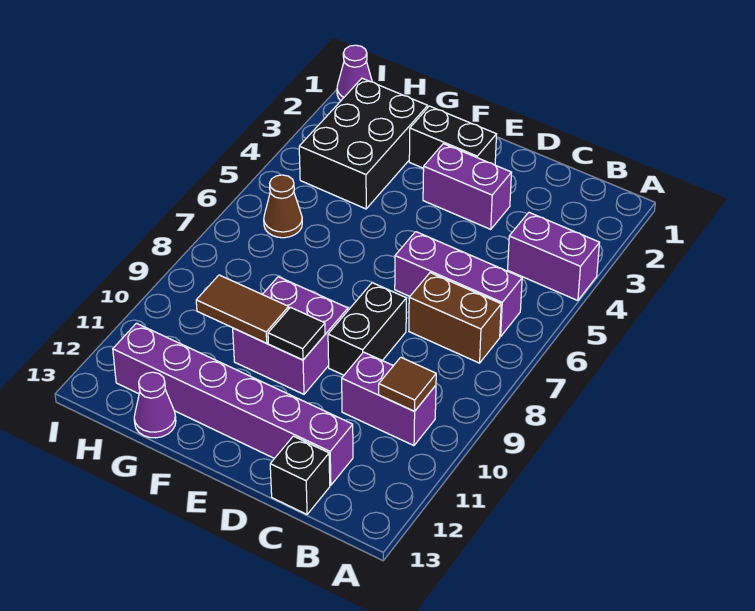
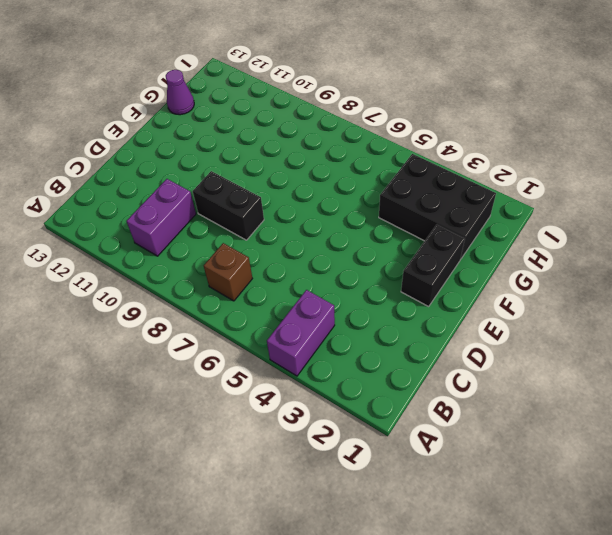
brown 1x1 brick [204,243,252,301] -> brown 1x2 brick [409,273,501,363]
none -> purple 1x3 brick [395,232,522,337]
none -> purple 1x6 brick [113,323,353,485]
none -> black 1x1 brick [270,436,330,514]

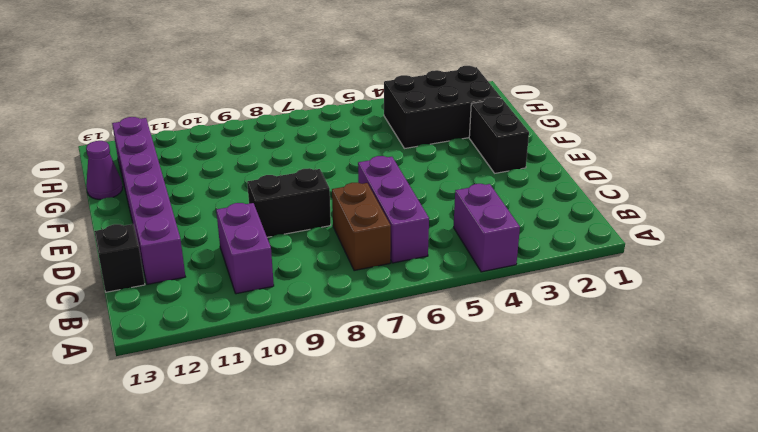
none -> purple 1x2 brick [423,144,512,229]
none -> purple 2x2 brick [233,277,348,394]
none -> brown 1x1 cone [264,175,302,238]

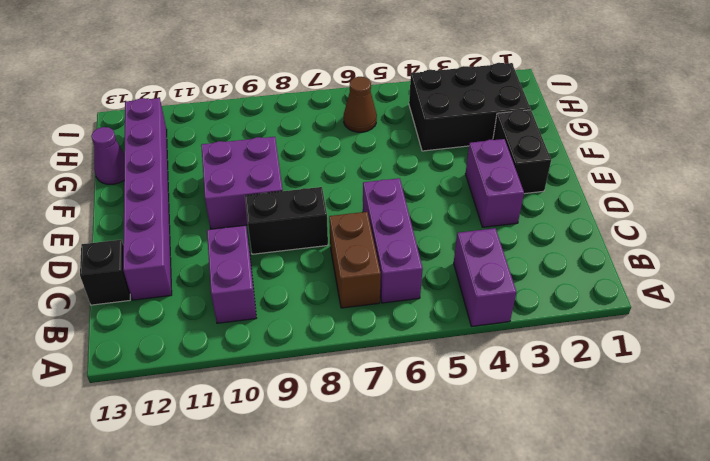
none -> purple 1x1 cone [337,45,372,101]
none -> brown 1x1 tile [379,357,436,411]
none -> black 1x1 tile [268,307,325,360]

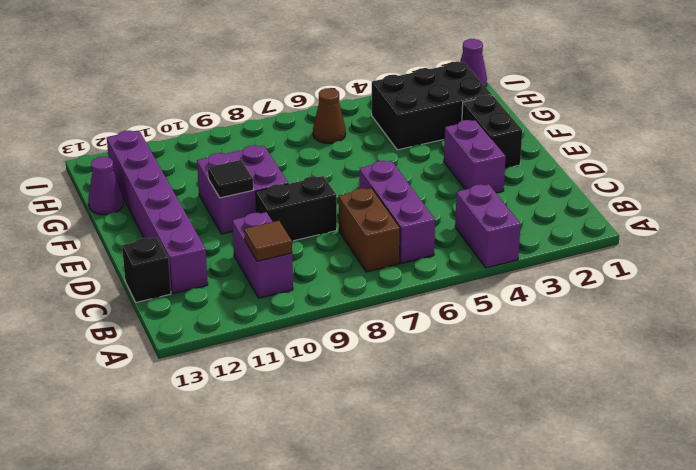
none -> brown 1x2 tile [196,275,289,343]

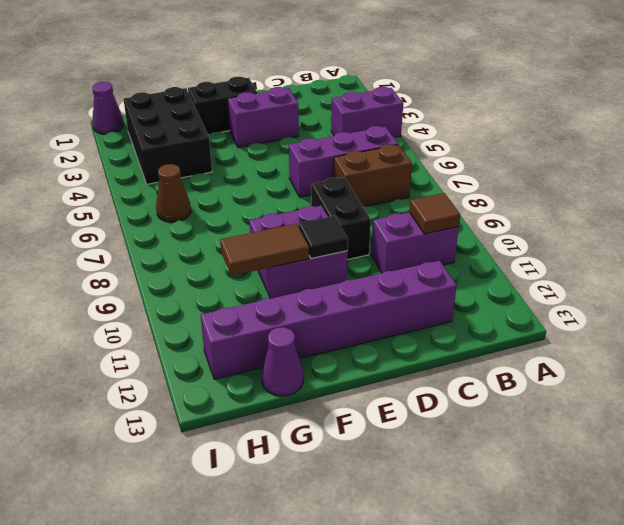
none -> black 1x1 brick [270,436,330,514]

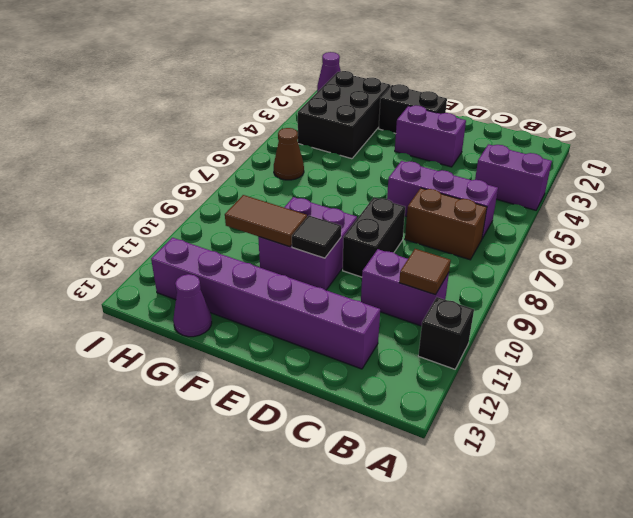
black 1x1 brick [418,297,474,369] -> black 1x1 brick moved to [270,436,330,514]

